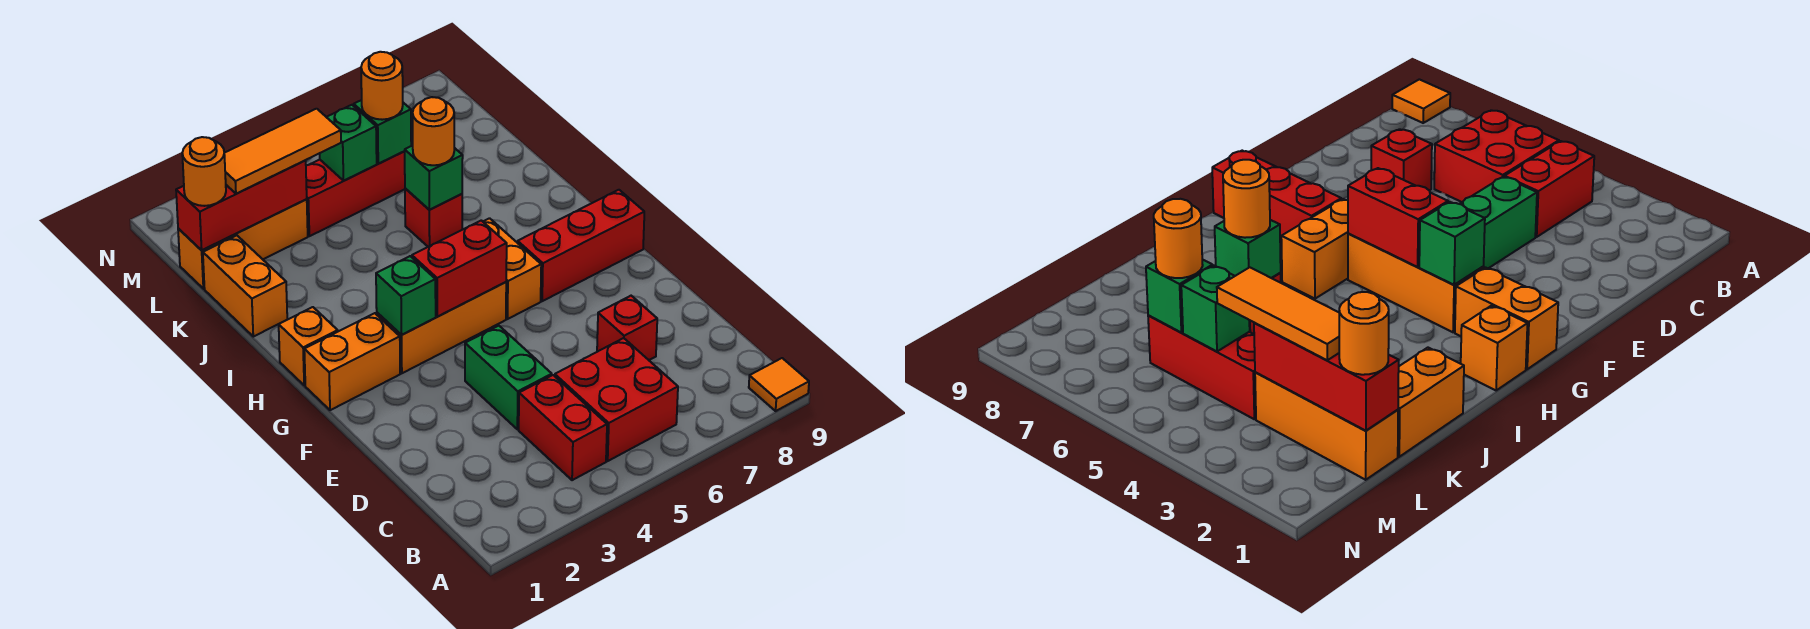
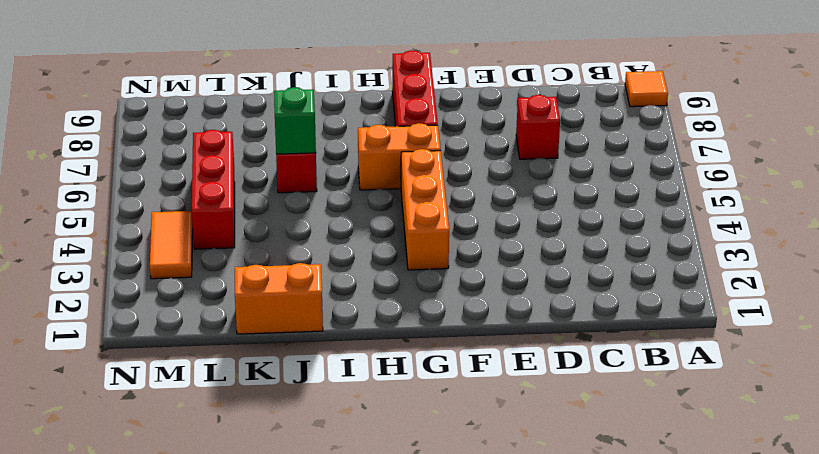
orange 1x2 tile [150,211,193,279] -> none
none -> red 1x2 brick [519,375,607,480]
none -> red 2x2 brick [555,338,678,461]
none -> green 1x2 brick [465,326,552,429]

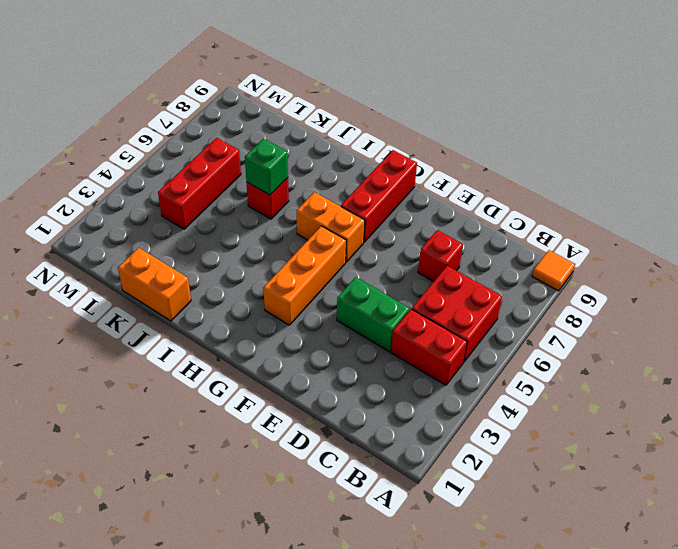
none -> orange 1x2 brick [304,313,400,410]
none -> orange 1x1 brick [279,307,338,385]
none -> orange 1x3 brick [178,199,308,289]

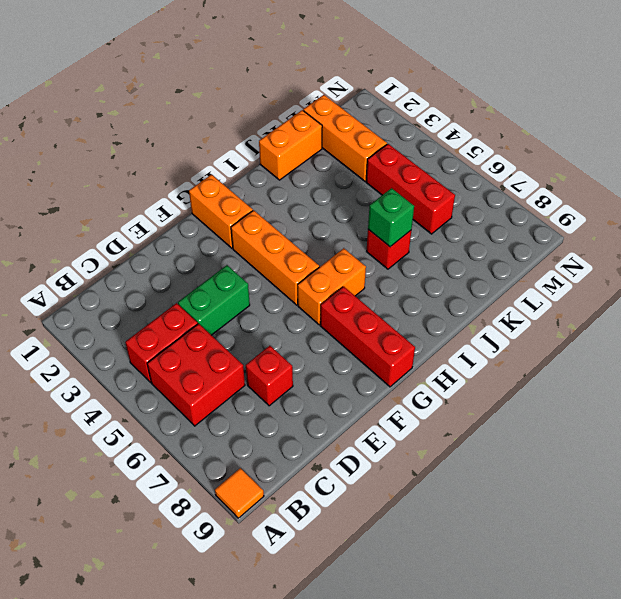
none -> orange 1x1 brick [279,307,338,385]
none -> green 1x1 brick [376,256,436,335]
none -> red 1x2 brick [412,220,507,317]

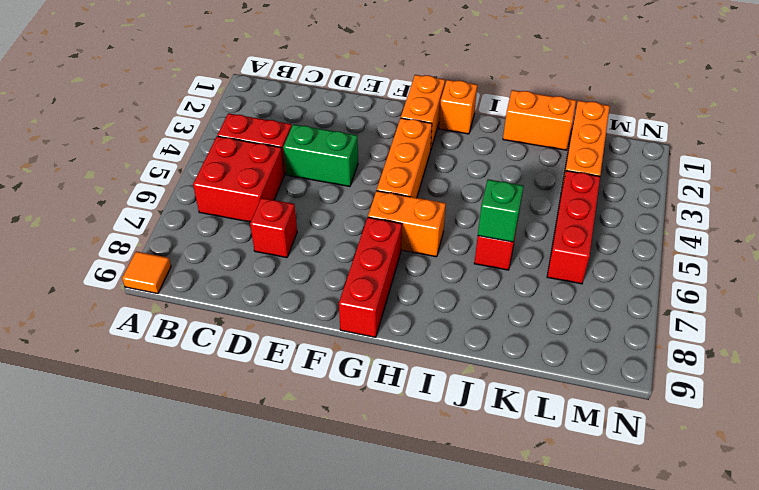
none -> green 1x1 brick [376,256,436,335]
none -> red 1x2 brick [412,220,507,317]
none -> red 1x3 brick [176,161,307,250]

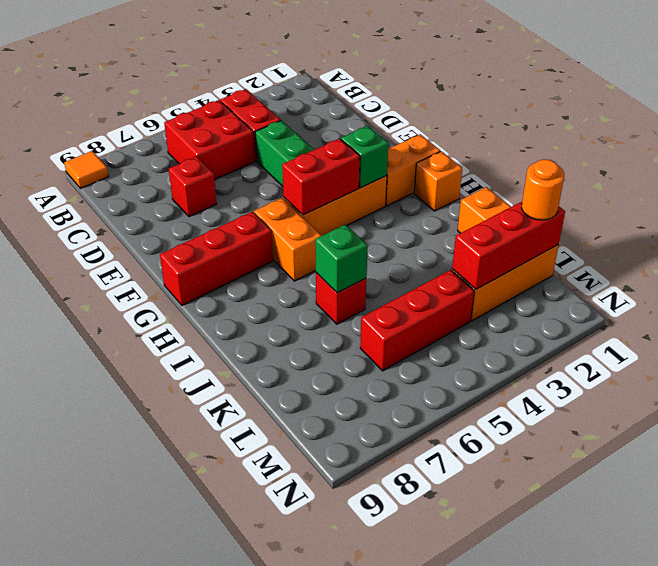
none -> green 1x1 brick [319,105,377,181]
none -> green 1x1 brick [354,100,411,164]
none -> orange 1x1 round brick [413,97,454,165]

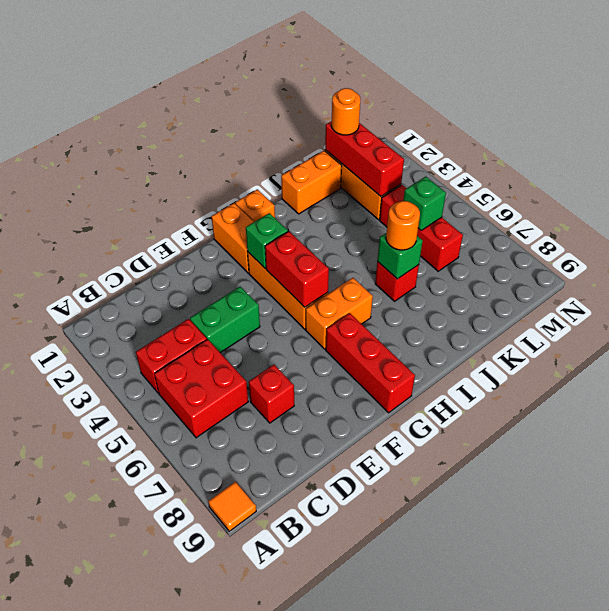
none -> green 1x1 brick [354,100,411,164]
none -> orange 1x3 tile [224,109,341,194]
none -> orange 1x1 round brick [361,52,403,120]

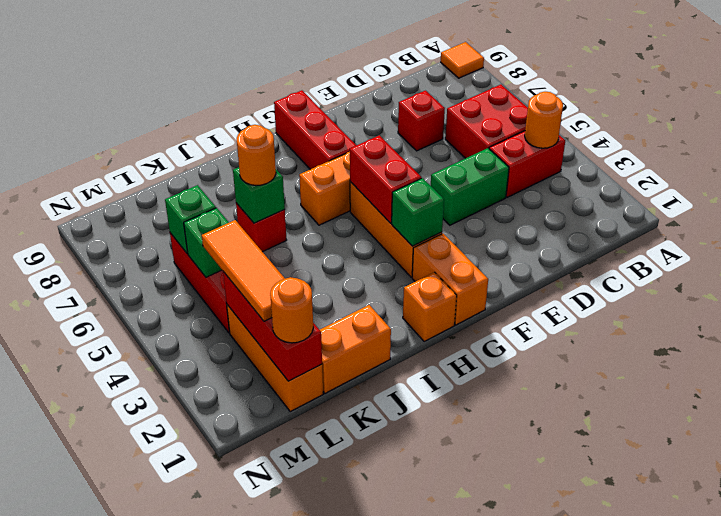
orange 1x1 round brick [525,92,563,148] -> orange 1x1 round brick moved to [361,52,403,120]

